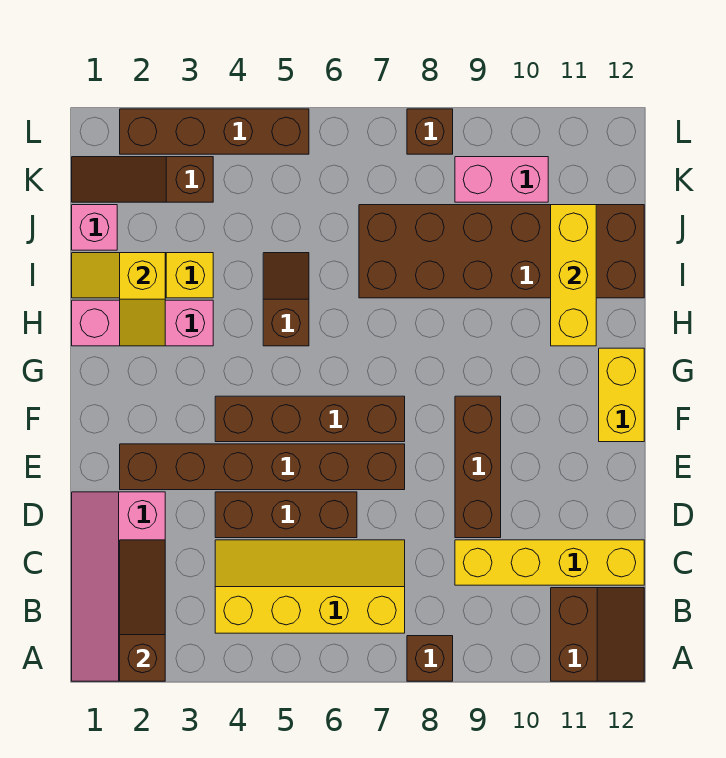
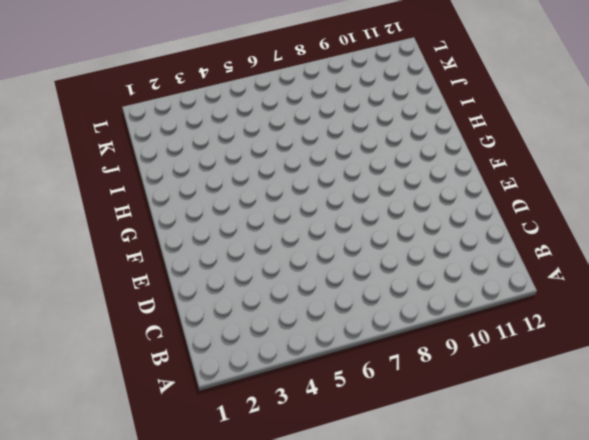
none -> pink 2x4 slope [72,492,165,681]
none -> brown 1x1 brick [407,636,453,681]
none -> brown 2x2 slope [551,588,644,681]

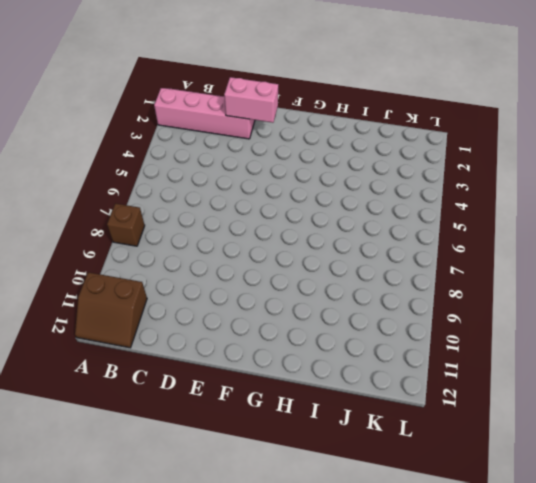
pink 1x2 brick [224,77,278,123] -> pink 1x2 brick turned to [455,157,548,202]
none -> yellow 2x4 slope [215,540,405,633]
none -> yellow 1x4 brick [455,540,644,585]
none -> brown 1x3 brick [215,492,357,538]

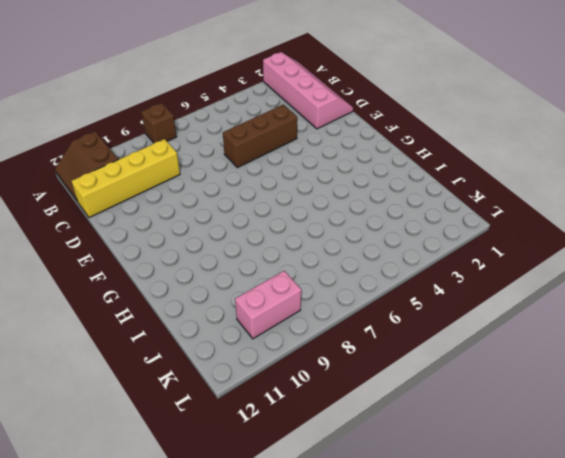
none -> yellow 2x4 slope [215,540,405,633]
none -> brown 1x3 brick [455,396,501,538]
none -> brown 1x6 brick [120,444,405,490]

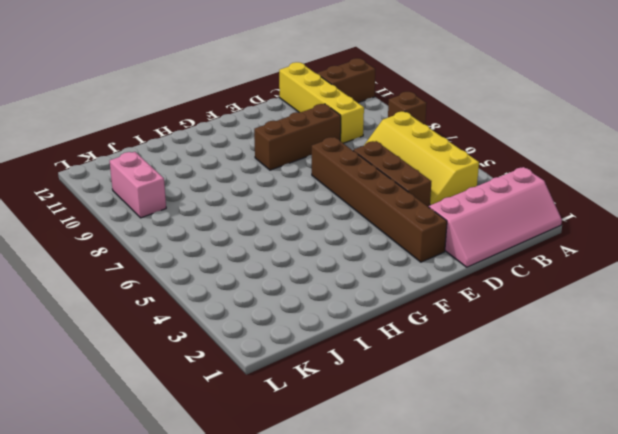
none -> brown 1x4 brick [215,396,405,442]
none -> yellow 1x2 brick [599,348,644,442]
none -> pink 1x3 brick [72,300,213,346]

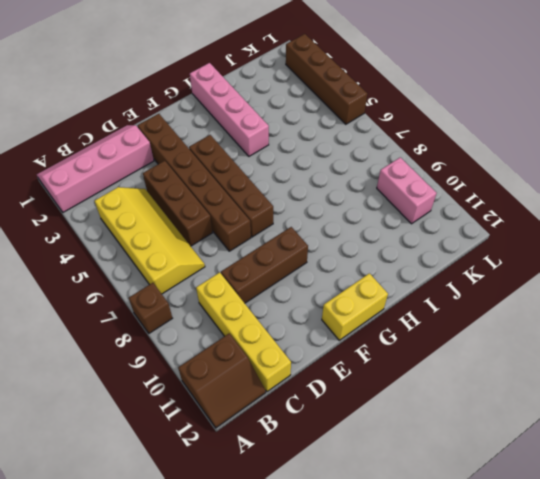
pink 1x4 brick [190,63,269,156] -> pink 1x3 brick [72,300,213,346]
none -> brown 1x2 slope [263,253,309,346]
none -> yellow 1x3 slope [72,253,213,298]
none -> brown 2x6 brick [359,205,644,298]

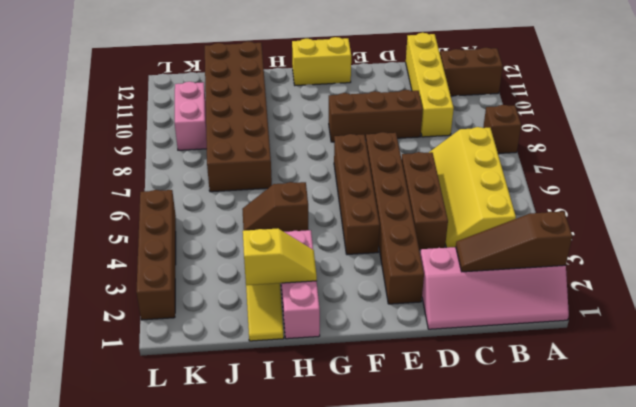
none -> pink 1x1 brick [72,205,117,250]
none -> brown 1x3 slope [72,157,213,202]
none -> brown 1x1 brick [407,109,453,154]

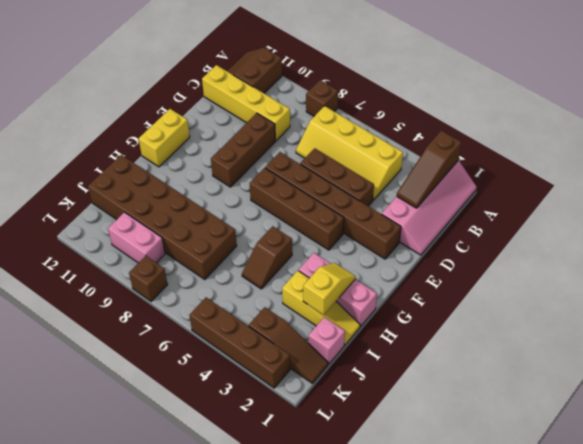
none -> yellow 1x3 brick [551,205,596,346]

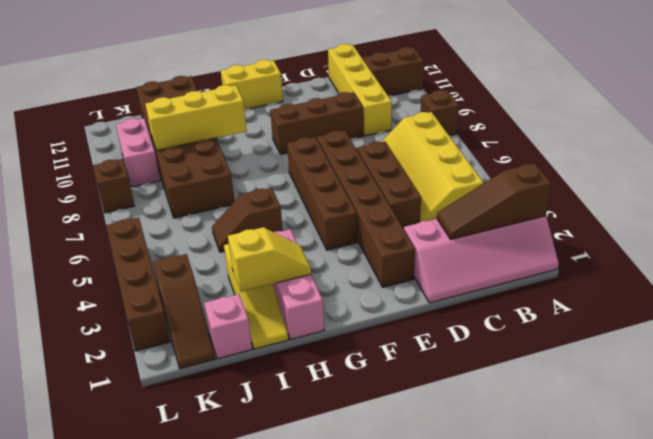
yellow 1x3 brick [145,85,247,151] -> yellow 1x3 brick moved to [551,205,596,346]

